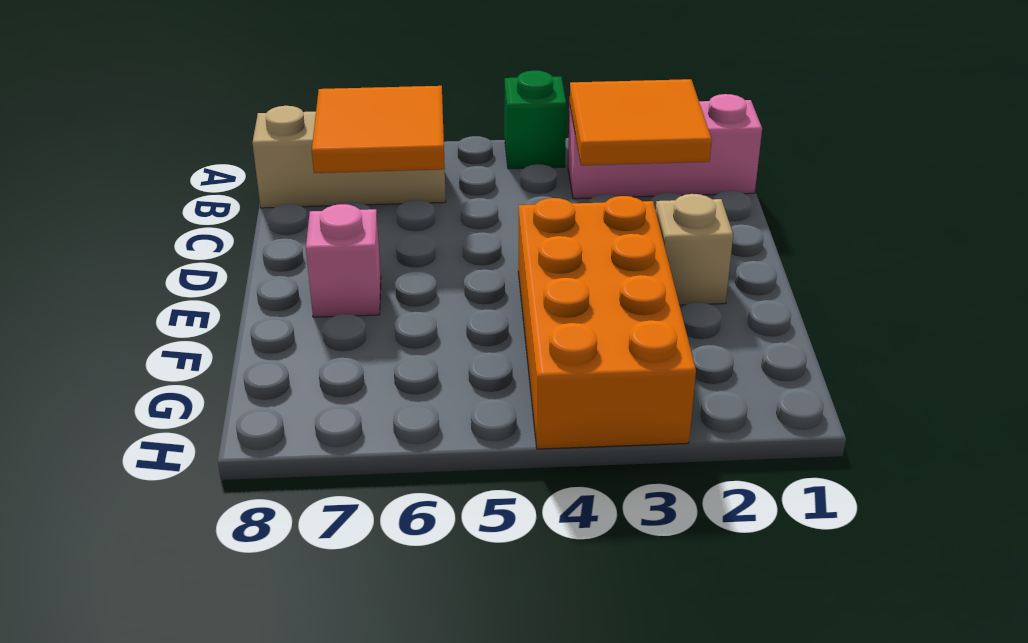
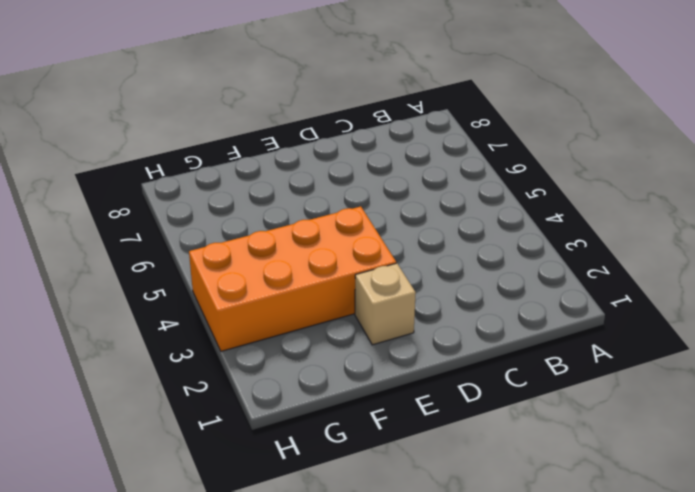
none -> green 1x1 brick [505,71,566,169]
none -> pink 1x3 brick [568,94,762,199]

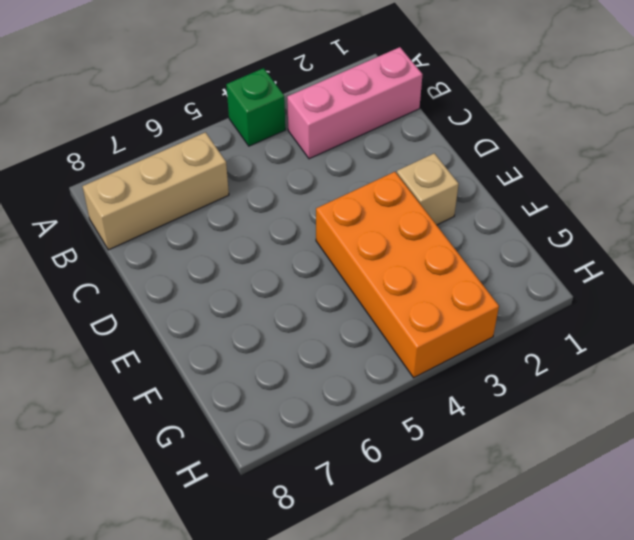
none -> pink 1x1 brick [306,204,381,317]
none -> orange 2x2 tile [570,79,712,165]

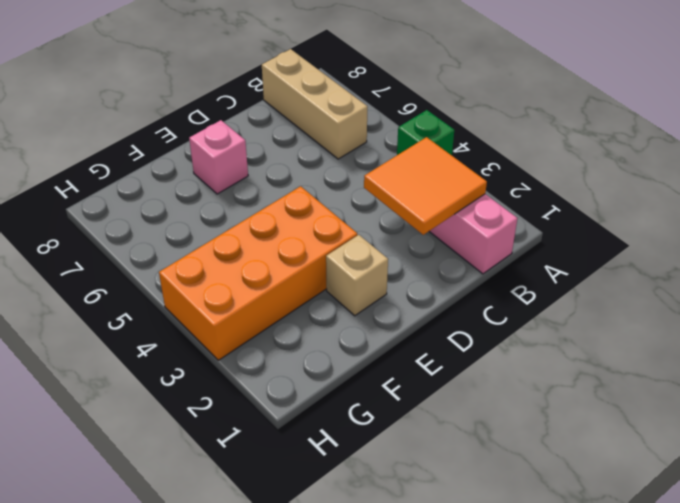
none -> orange 2x2 tile [312,86,445,173]

